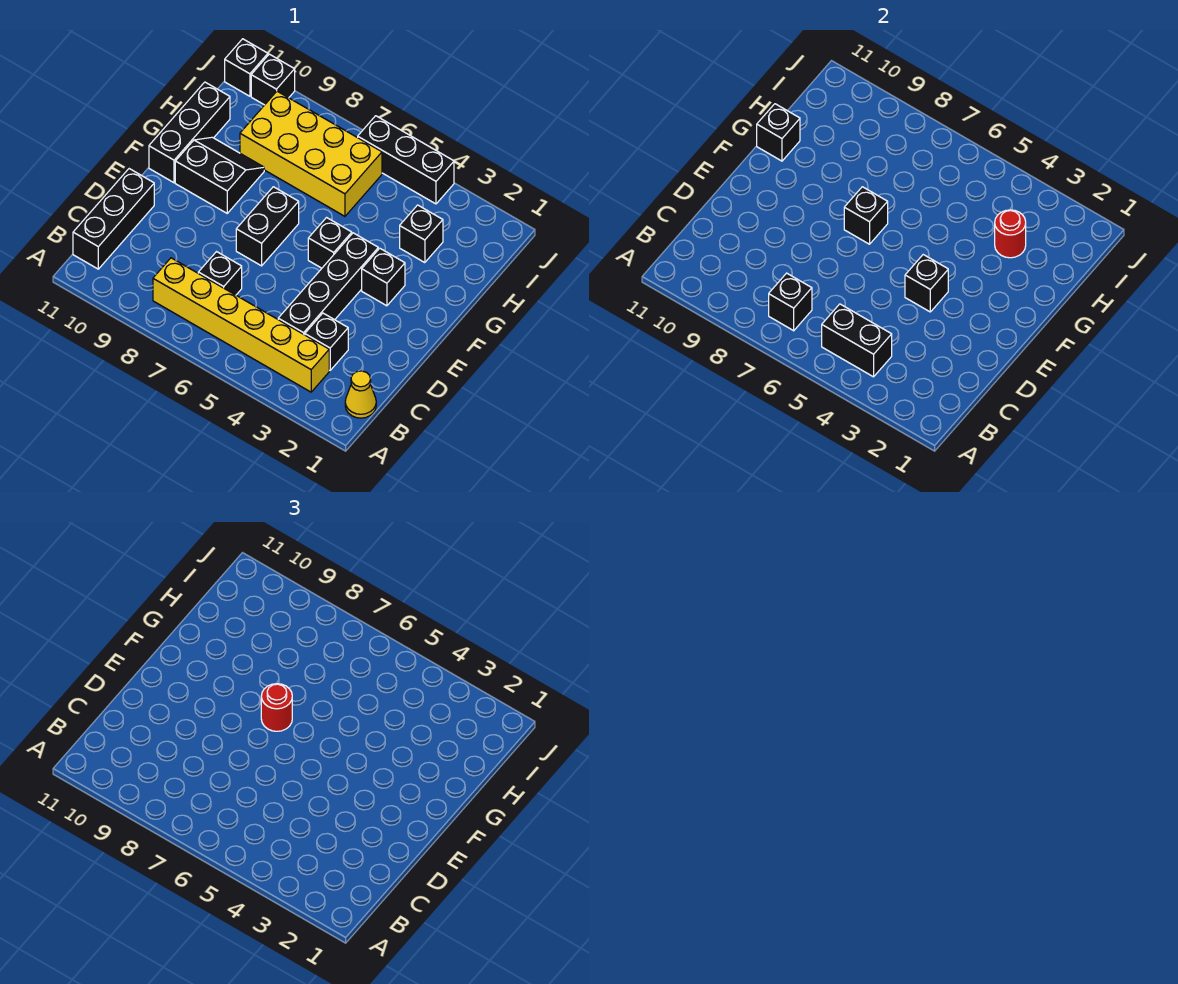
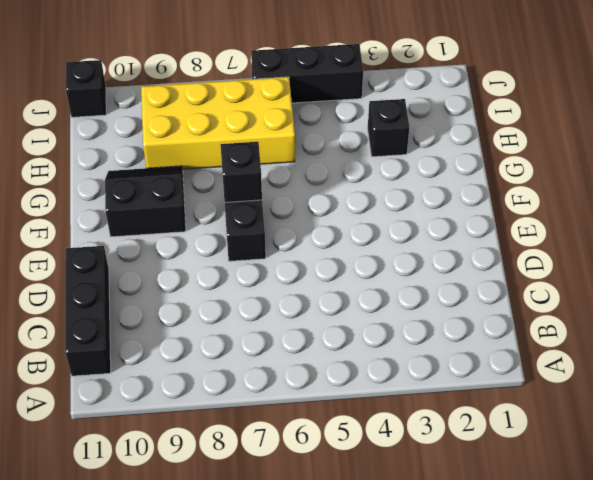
none -> yellow 1x1 cone [345,371,376,418]
none -> yellow 1x6 brick [153,258,329,392]
none -> black 1x1 brick [305,313,348,370]

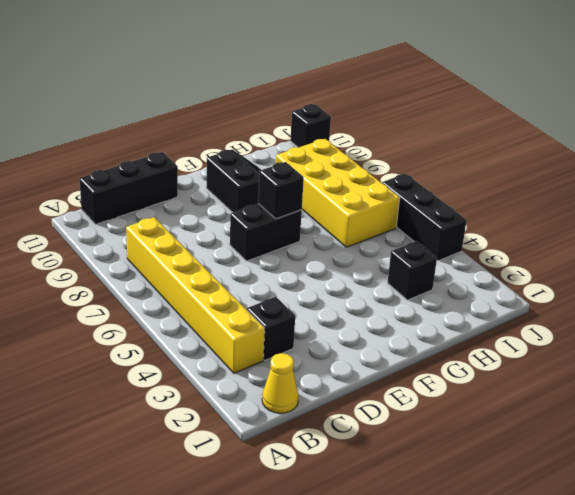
none -> black 1x4 brick [278,233,378,335]
none -> black 1x1 brick [198,252,242,295]
none -> black 1x1 brick [362,248,405,306]

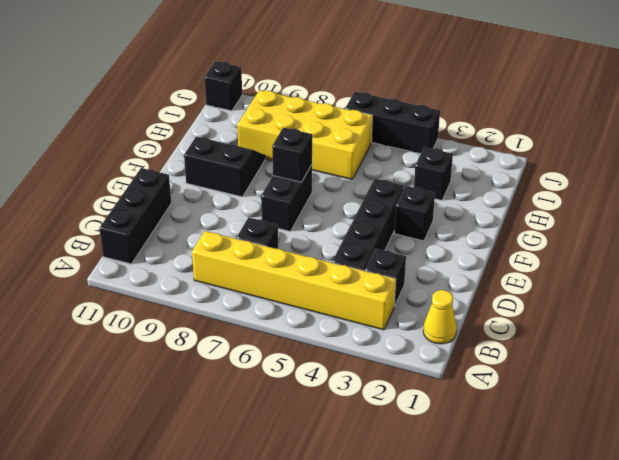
none -> black 1x1 brick [308,218,352,268]
none -> black 1x3 brick [149,82,230,183]
none -> black 1x1 brick [251,54,295,105]

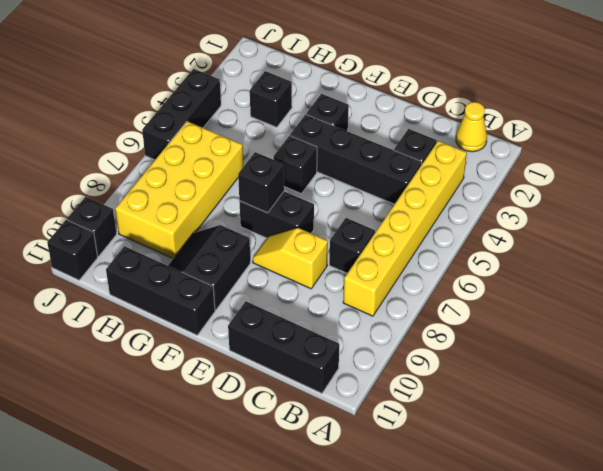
yellow 1x2 slope [253,228,328,289] -> none
none -> black 1x2 brick [822,304,892,377]
none -> black 1x1 brick [769,273,812,331]
none -> black 1x1 brick [905,255,948,312]

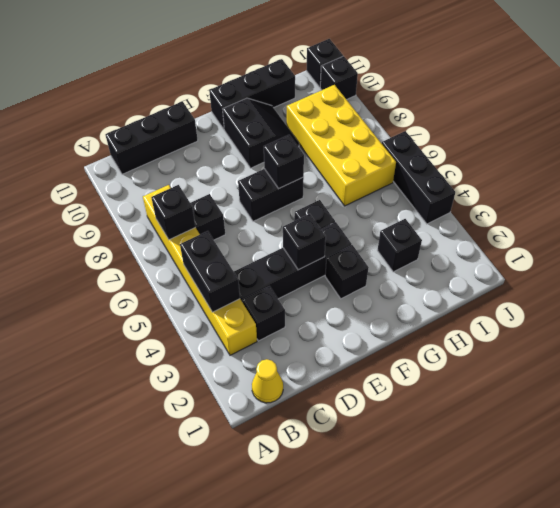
none -> black 1x1 brick [757,104,800,161]
none -> red 1x1 round brick [995,210,1026,258]
none -> red 1x1 round brick [261,684,292,731]

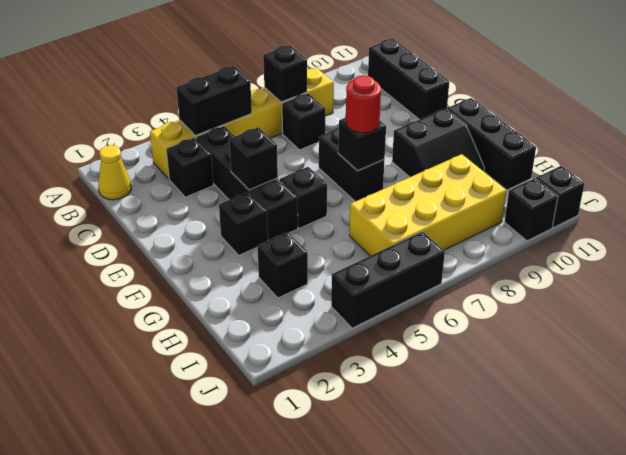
none -> black 1x1 brick [757,104,800,161]
none -> red 1x1 round brick [995,210,1026,258]

